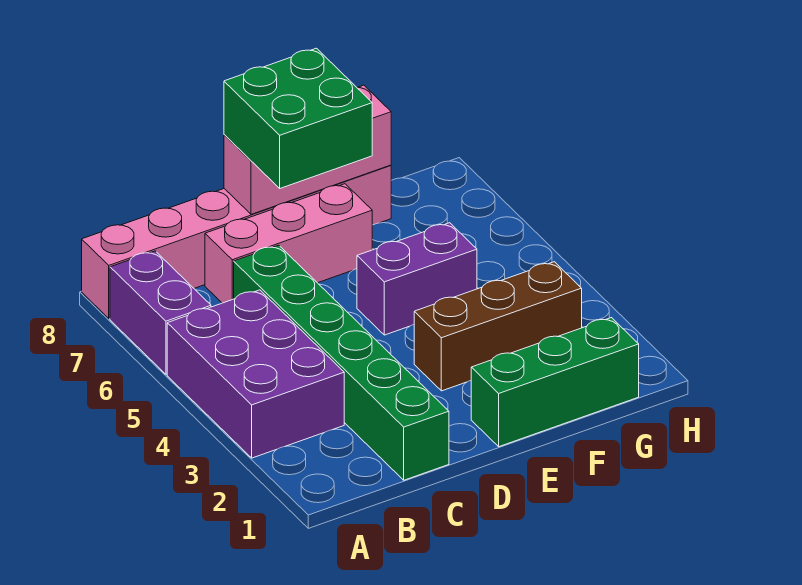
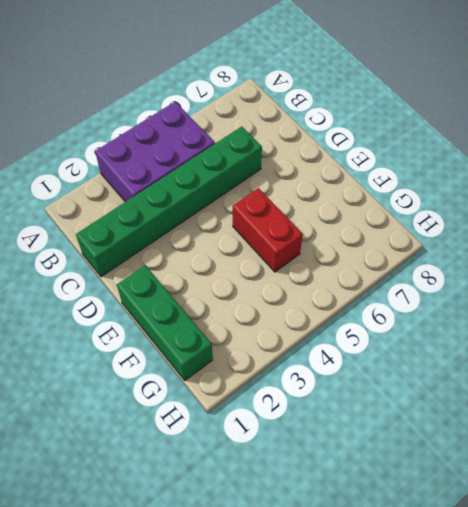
red 1x2 brick [233,188,303,272] -> purple 1x2 brick [357,223,477,335]
none -> purple 1x2 brick [110,251,211,374]
none -> pink 1x6 brick [82,165,391,319]

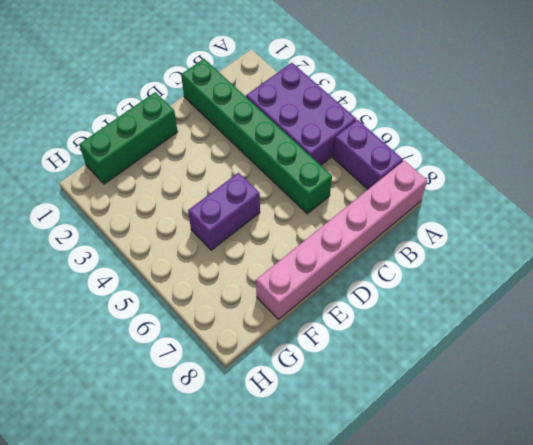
none -> pink 1x3 brick [205,184,372,303]
none -> brown 1x3 brick [414,262,582,391]

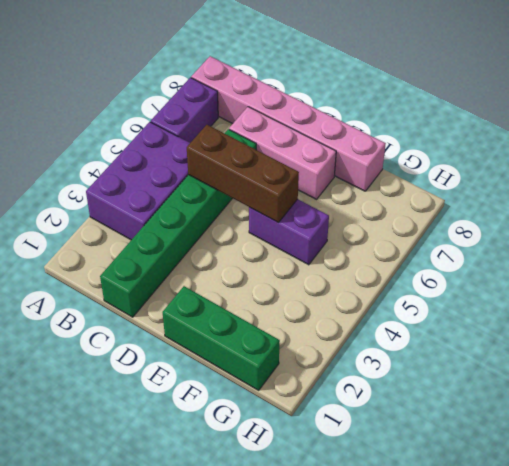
brown 1x3 brick [187,125,299,222] -> brown 1x3 brick moved to [414,262,582,391]
none -> pink 1x3 brick [224,85,391,214]
none -> green 2x2 brick [224,48,372,188]

